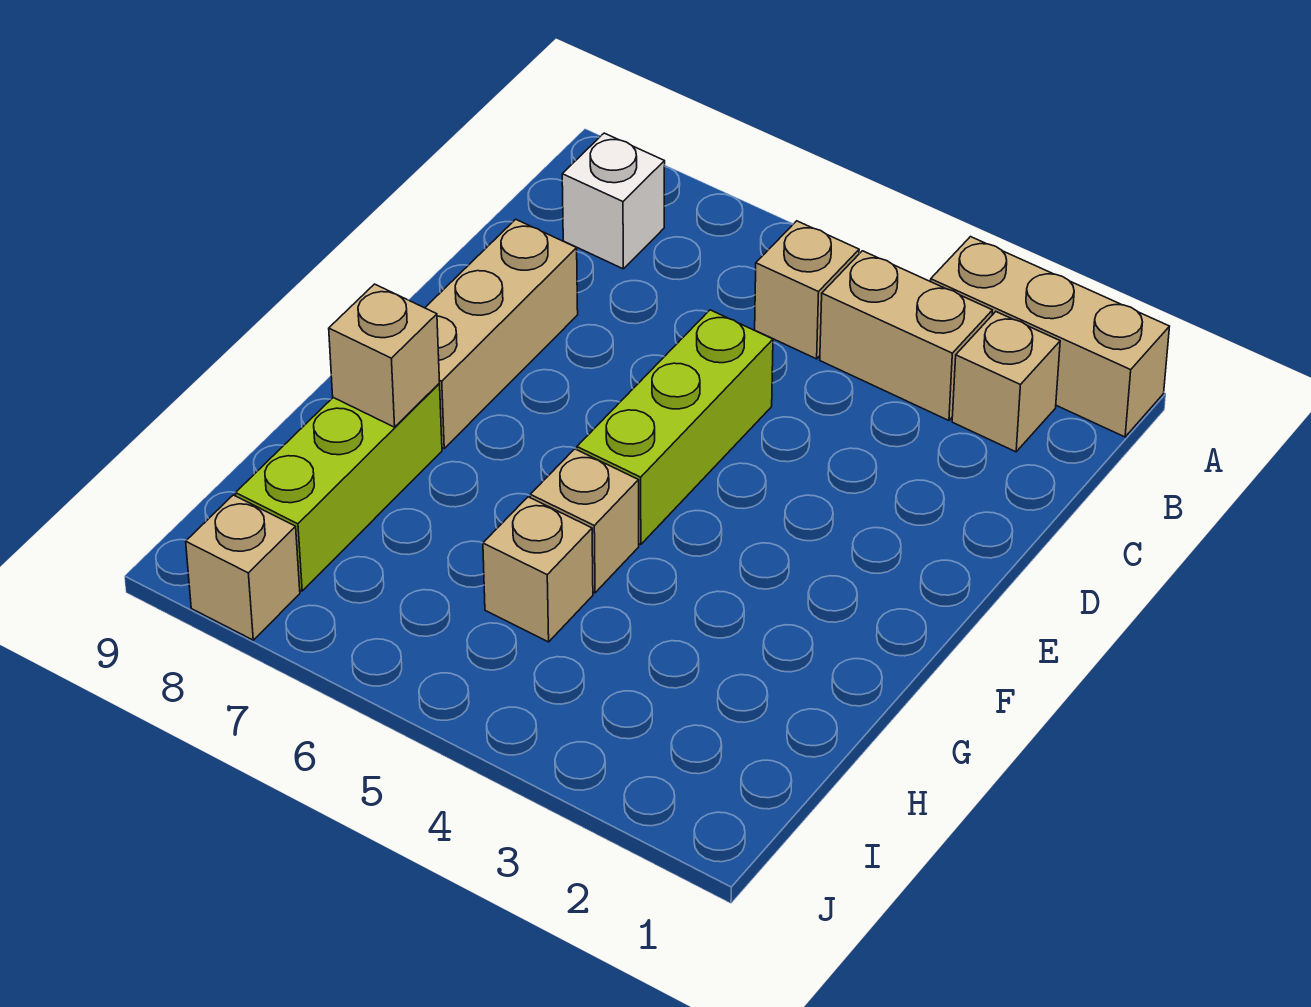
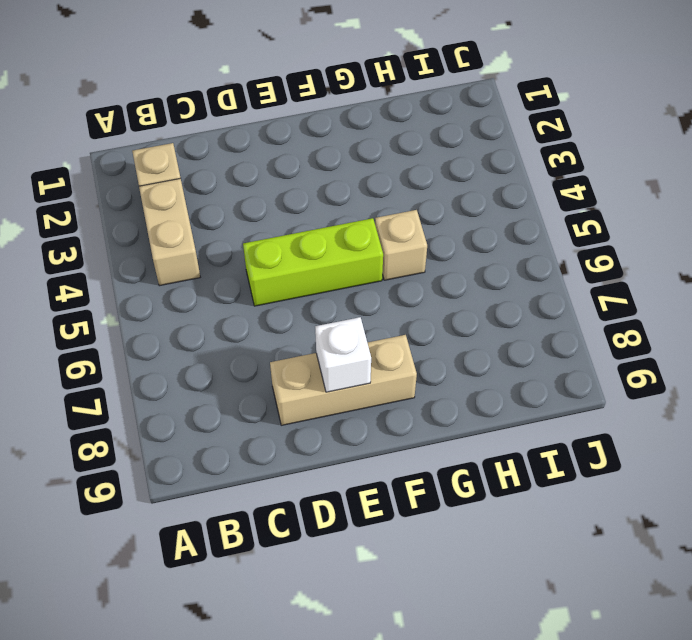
white 1x1 brick [315,317,371,392] -> white 1x1 brick moved to [562,133,665,269]
none -> tan 1x3 brick [931,237,1170,437]
none -> tan 1x1 brick [755,221,859,359]
none -> lime 1x3 brick [236,384,442,591]

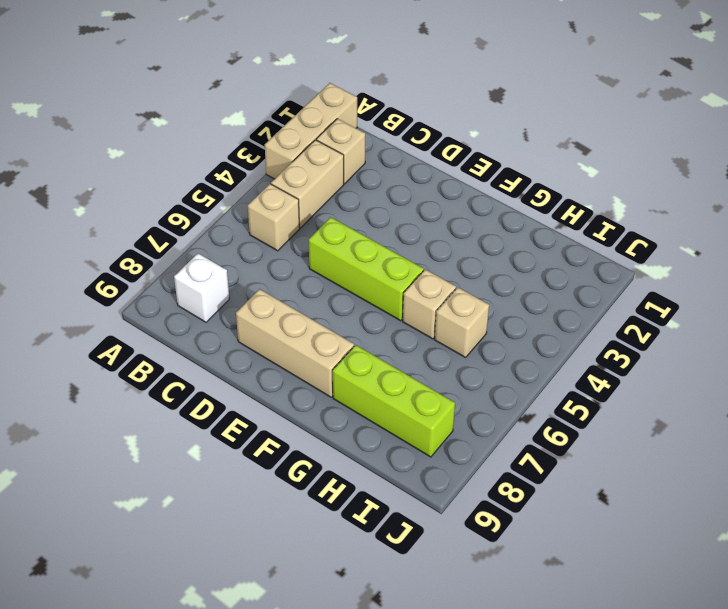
none -> tan 1x1 brick [186,495,300,640]
none -> tan 1x1 brick [329,284,440,427]

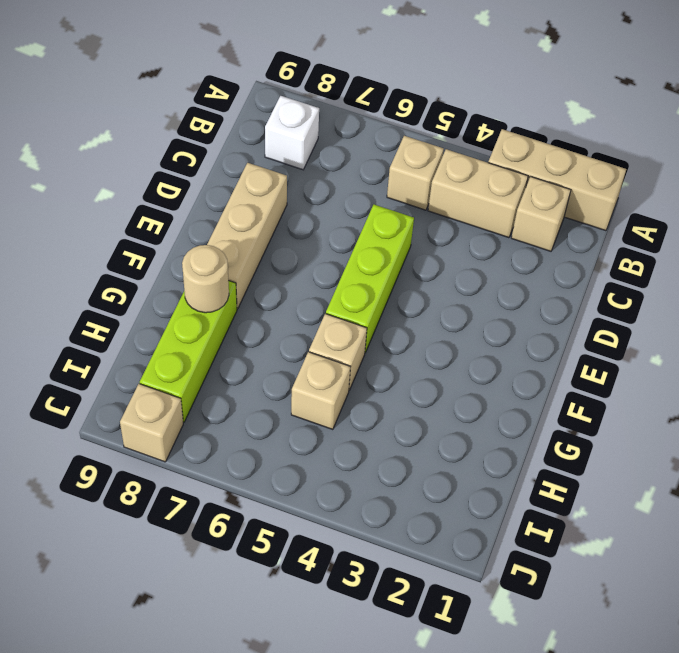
tan 1x1 round brick [182,245,229,313] -> tan 1x1 brick [329,284,440,427]

